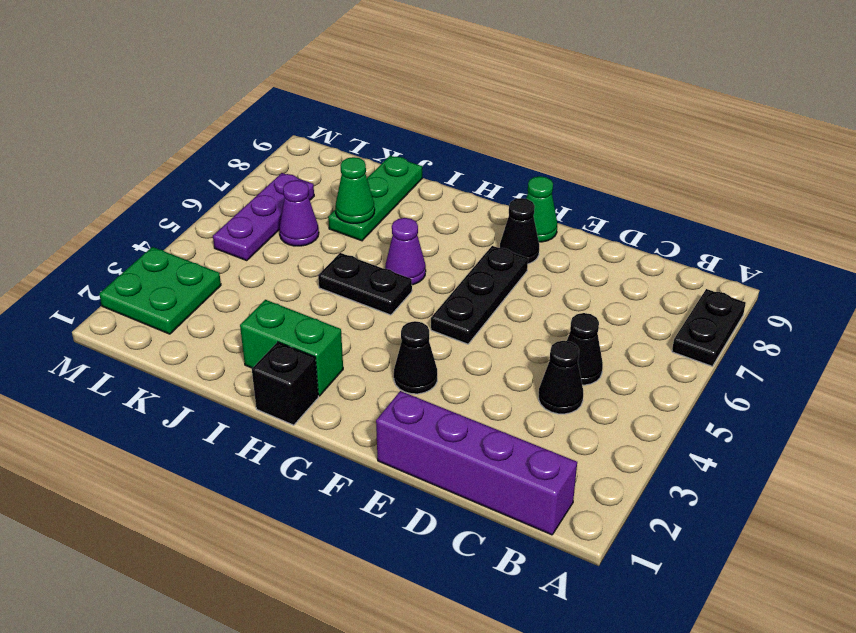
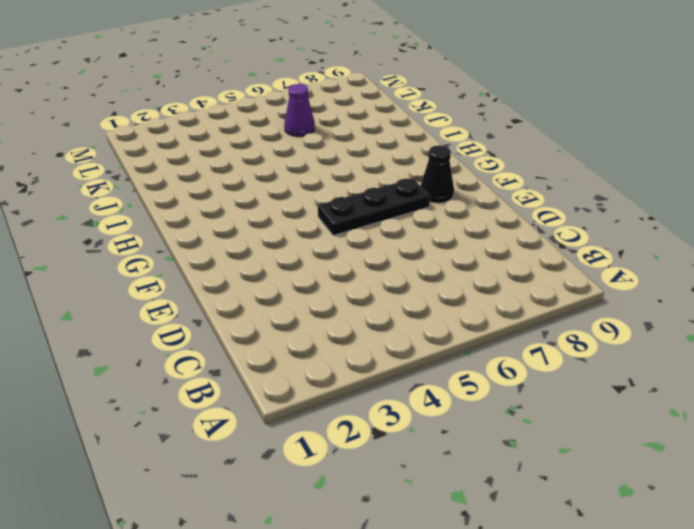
none -> black 1x2 plate [672,289,746,366]
none -> purple 1x4 brick [376,391,577,535]
none -> black 1x1 cone [539,341,583,414]

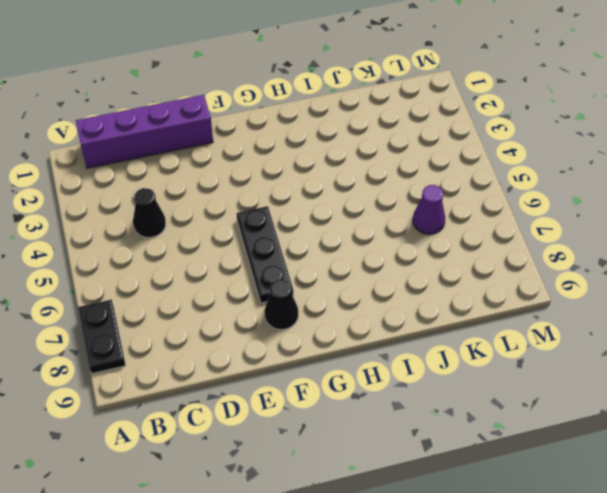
none -> black 1x1 cone [567,313,603,385]
none -> black 1x1 cone [394,321,437,394]
none -> green 1x1 cone [526,176,557,242]

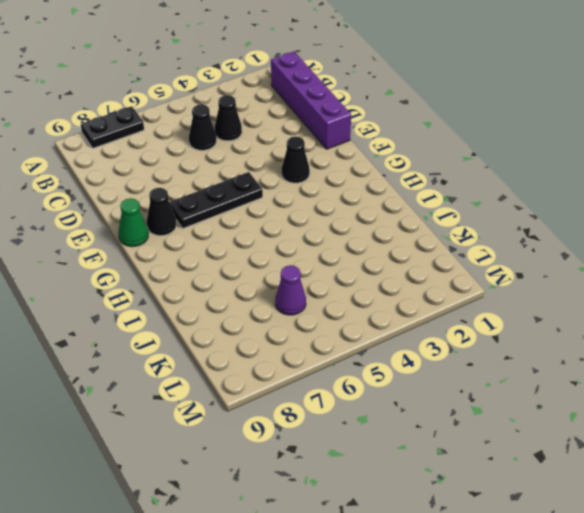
none -> black 1x1 brick [252,342,318,425]
none -> green 1x2 brick [240,300,343,396]
none -> black 1x2 plate [318,253,412,315]

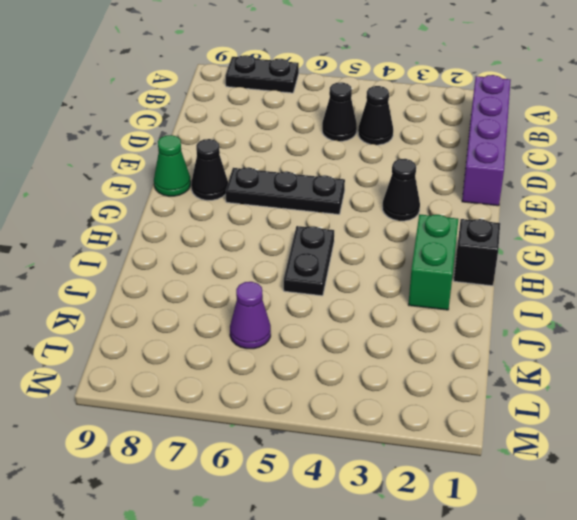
none -> purple 1x1 cone [385,218,426,285]
none -> green 1x3 plate [328,156,422,241]
none -> green 2x2 plate [99,247,221,334]

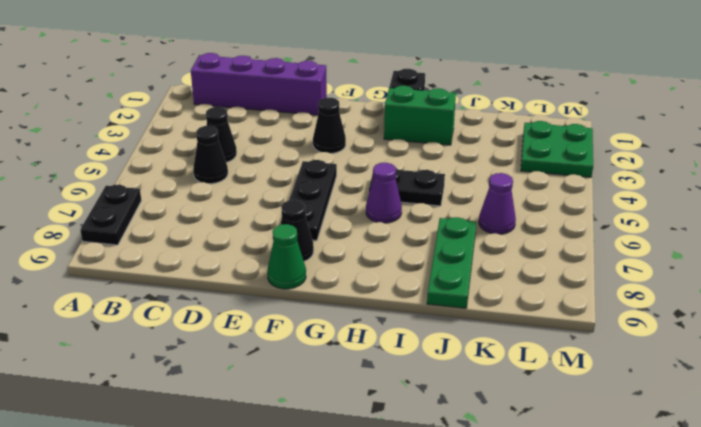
none -> purple 1x3 plate [213,173,314,261]
none -> green 1x1 cone [335,157,375,223]

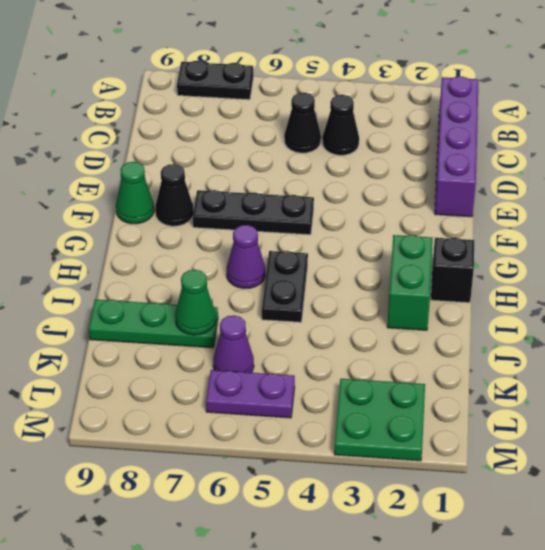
purple 1x2 plate [206,370,295,418] -> purple 1x3 plate [213,173,314,261]
none -> black 1x1 cone [394,321,437,394]

